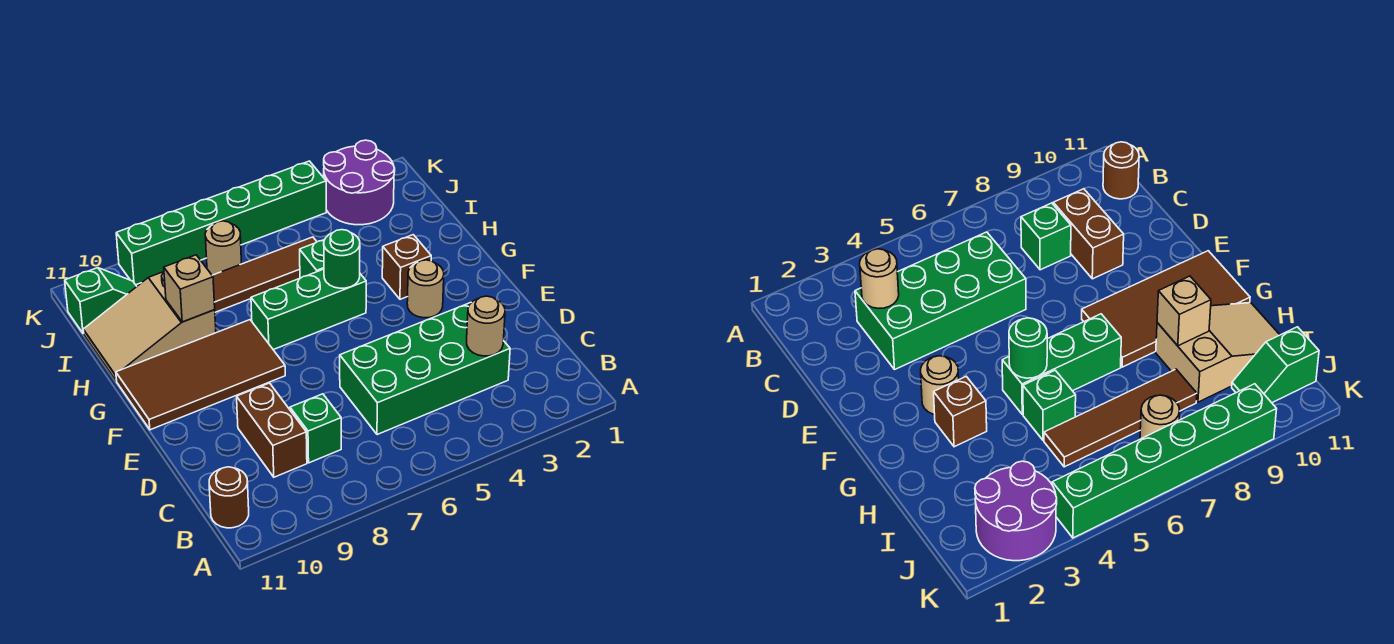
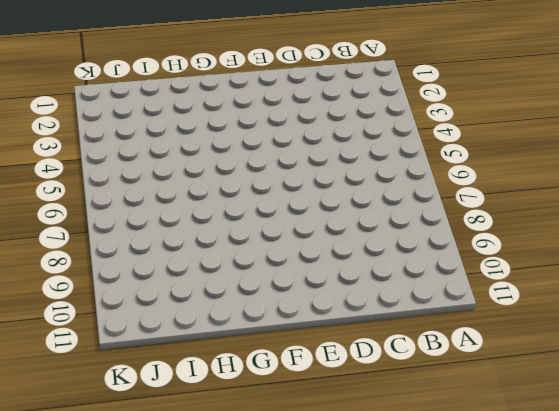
none -> brown 1x1 round brick [209,467,249,528]
none -> green 2x4 brick [340,303,510,435]
none -> green 1x1 brick [290,394,341,463]

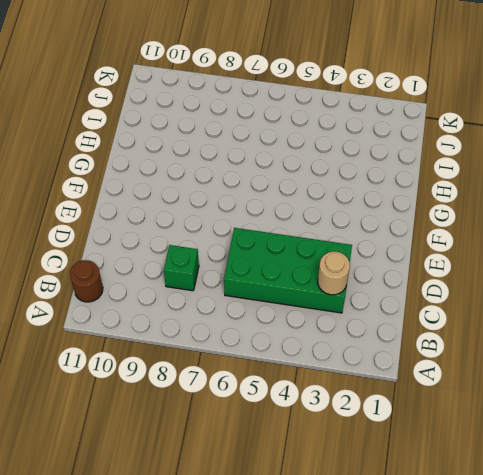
none -> brown 1x2 brick [237,383,307,477]
none -> tan 1x1 round brick [407,260,444,318]
none -> brown 2x4 tile [116,320,285,430]

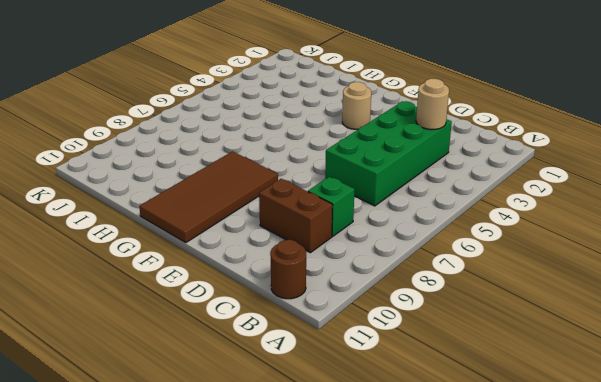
none -> brown 1x1 brick [382,235,431,299]
none -> green 1x3 brick [251,269,366,350]
none -> green 1x1 brick [300,240,324,278]

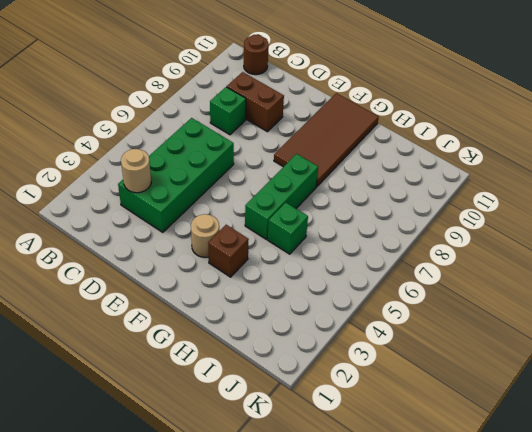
none -> tan 2x3 slope [83,272,216,381]
none -> brown 1x4 tile [212,237,317,312]
none -> purple 2x2 round brick [324,140,395,225]

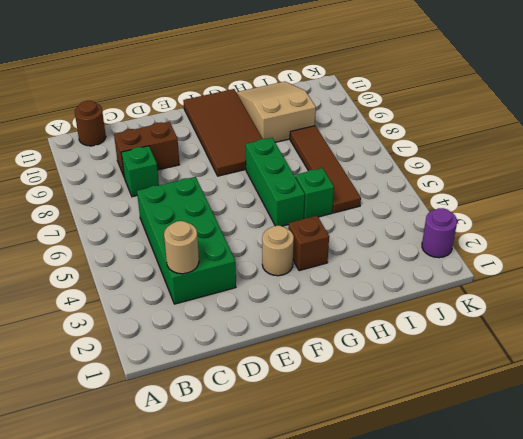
purple 1x1 round brick [422,208,457,258] -> purple 2x2 round brick [324,140,395,225]
none -> tan 1x1 round brick [205,221,242,275]
none -> green 1x2 slope [65,268,137,334]
none -> green 1x6 brick [116,161,326,285]

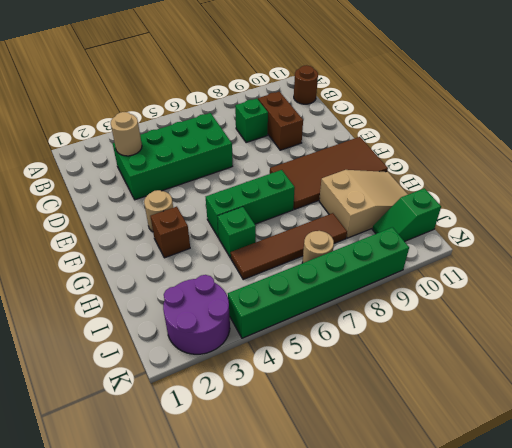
none -> green 1x1 round brick [324,230,360,288]
none -> tan 1x1 brick [164,255,215,322]

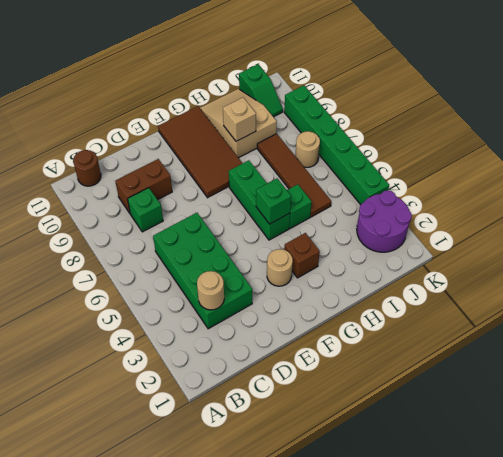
green 1x1 brick [256,178,291,224] -> green 1x1 round brick [324,230,360,288]

